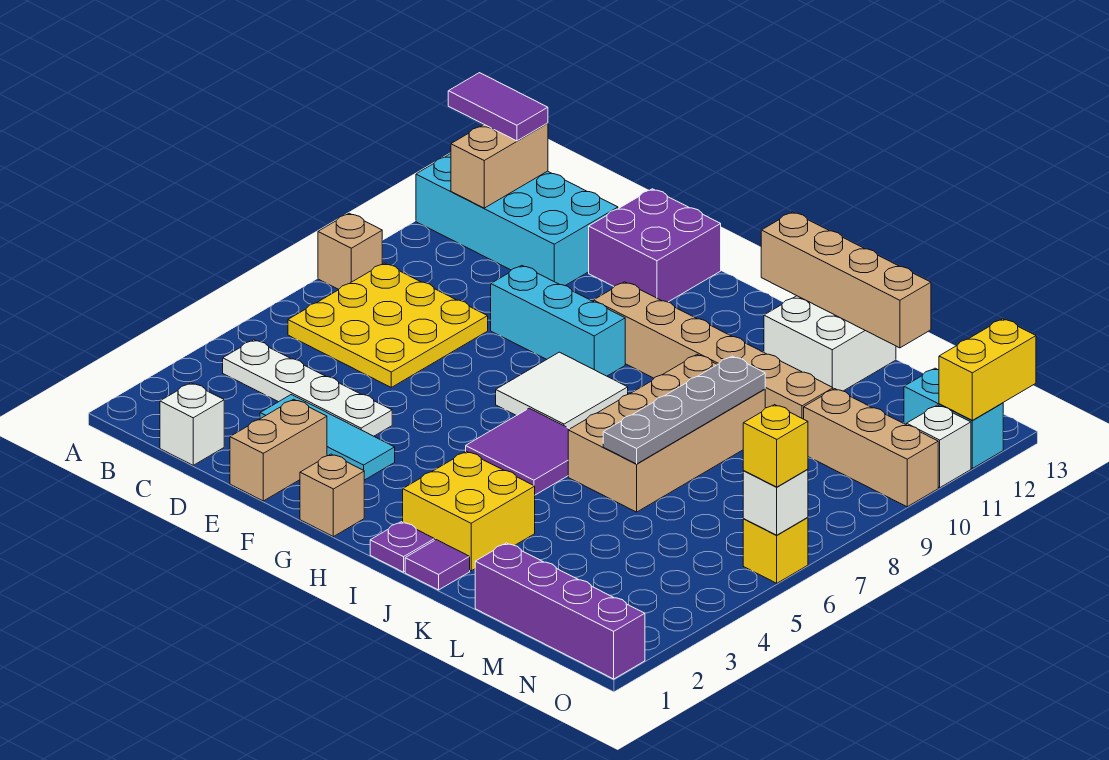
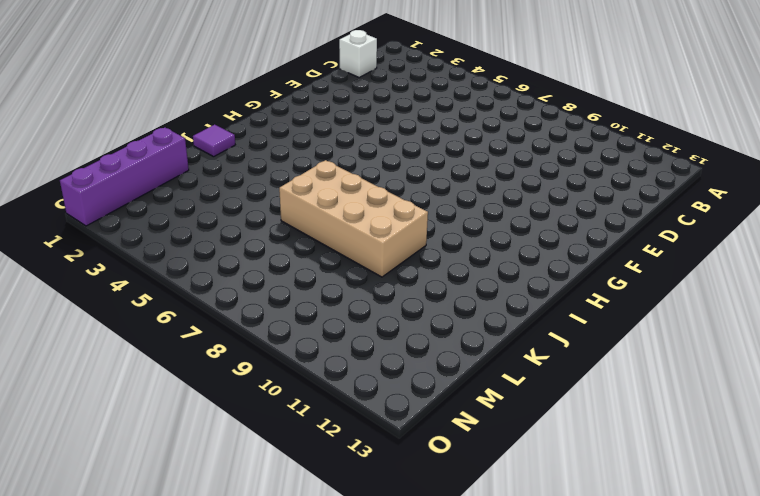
none -> tan 1x1 brick [318,213,382,289]
none -> cyan 2x4 brick [416,154,618,286]
none -> white 1x4 plate [223,340,392,436]
none -> yellow 3x3 plate [288,263,488,387]

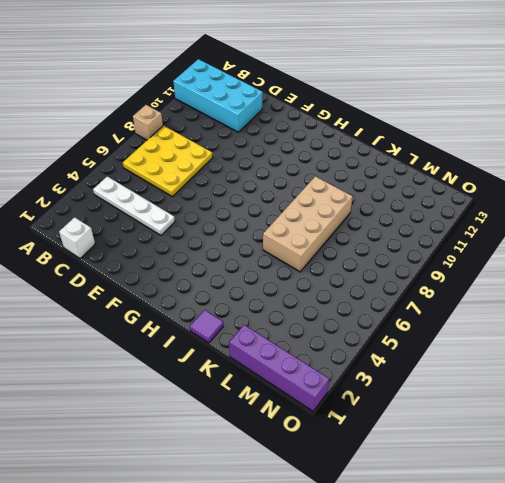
none -> cyan 1x3 tile [260,395,395,480]
none -> tan 1x2 brick [230,399,327,501]
none -> cyan 1x3 brick [491,266,625,376]
none -> purple 2x2 brick [589,189,721,302]

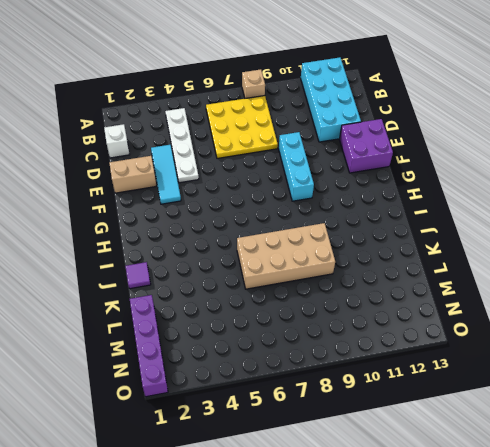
none -> tan 1x1 brick [300,454,364,537]
none -> white 2x2 tile [496,352,628,429]
none -> tan 1x6 brick [594,282,833,419]
none -> purple 2x2 tile [466,408,569,495]

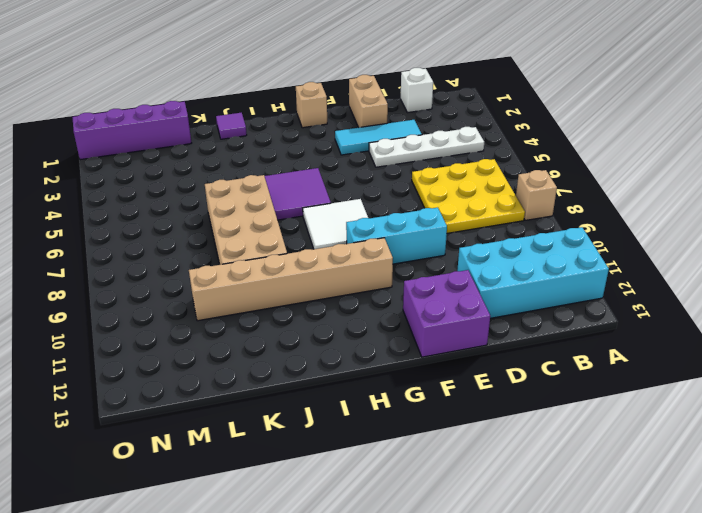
none -> purple 1x1 plate [370,522,435,572]
none -> yellow 2x2 brick [403,451,535,571]
none -> white 2x2 brick [764,296,896,391]
none -> tan 1x3 brick [804,389,938,507]

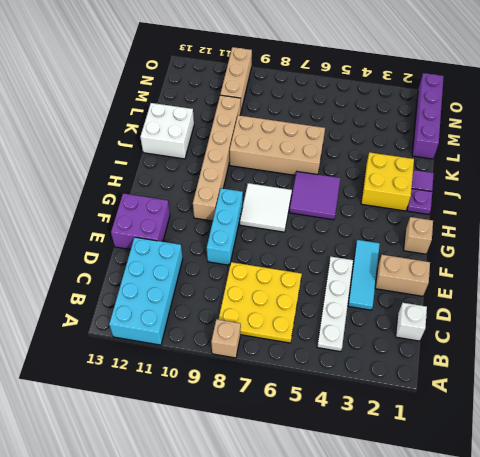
none -> cyan 1x2 brick [904,368,1003,468]
none -> yellow 1x1 brick [743,518,808,583]
none -> white 1x1 brick [906,405,971,488]
none -> tan 1x2 brick [451,123,548,208]

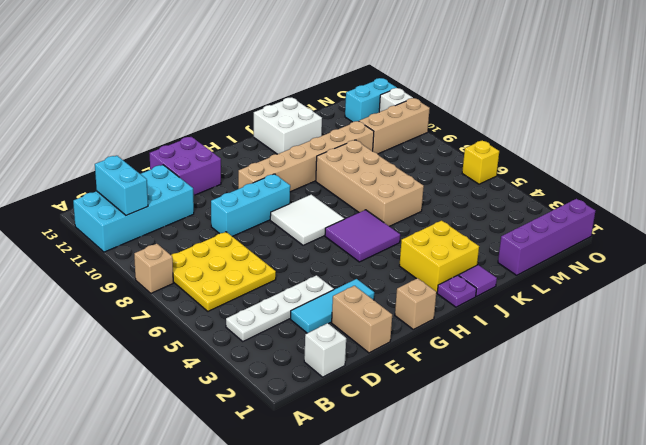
cyan 1x2 brick [95,156,148,215] -> tan 1x2 brick [451,123,548,208]
none -> tan 1x4 brick [761,212,931,348]
none -> grey 1x4 plate [603,356,765,464]
none -> white 1x1 brick [743,469,808,535]
none -> yellow 1x2 brick [939,319,1036,420]

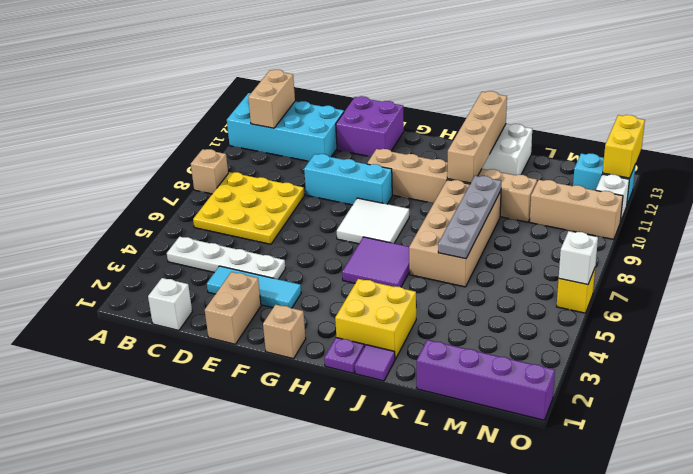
tan 1x4 brick [447,91,507,183] -> tan 1x4 brick turned to [761,212,931,348]
none -> purple 1x2 tile [448,73,548,141]
none -> yellow 1x1 brick [743,405,808,487]

